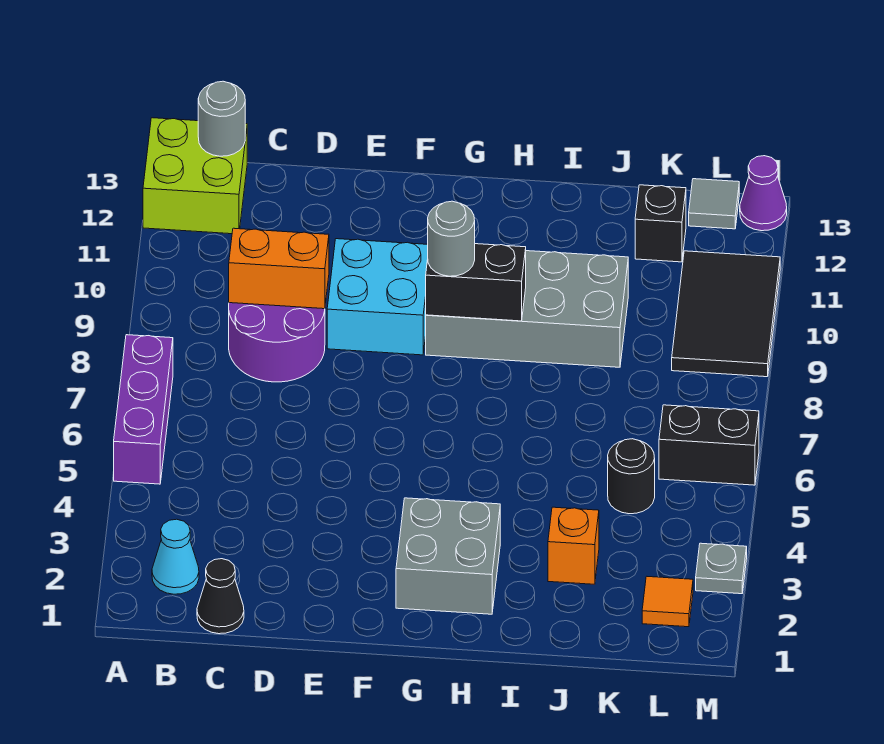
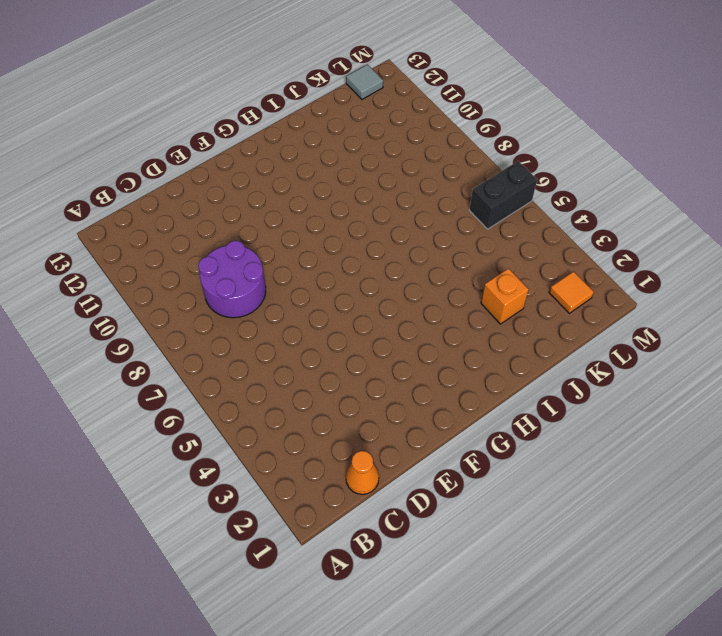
orange 1x1 cone [346,451,379,494] -> black 1x1 cone [197,559,244,634]
none -> purple 1x3 brick [114,335,173,484]
none -> lime 2x2 brick [143,118,247,234]
none -> cyan 1x1 cone [152,519,199,594]

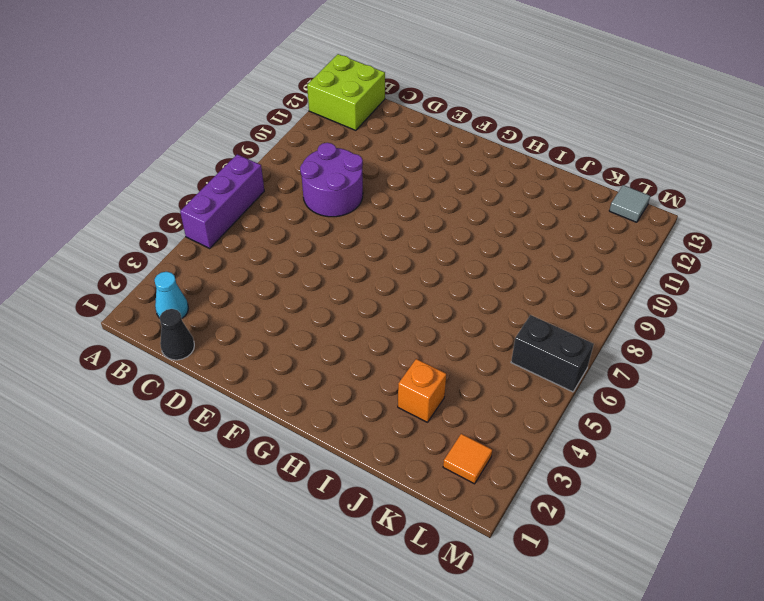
none -> cyan 2x2 brick [327,239,428,355]
none -> grey 2x2 brick [396,498,500,614]
none -> grey 2x4 brick [426,251,628,367]

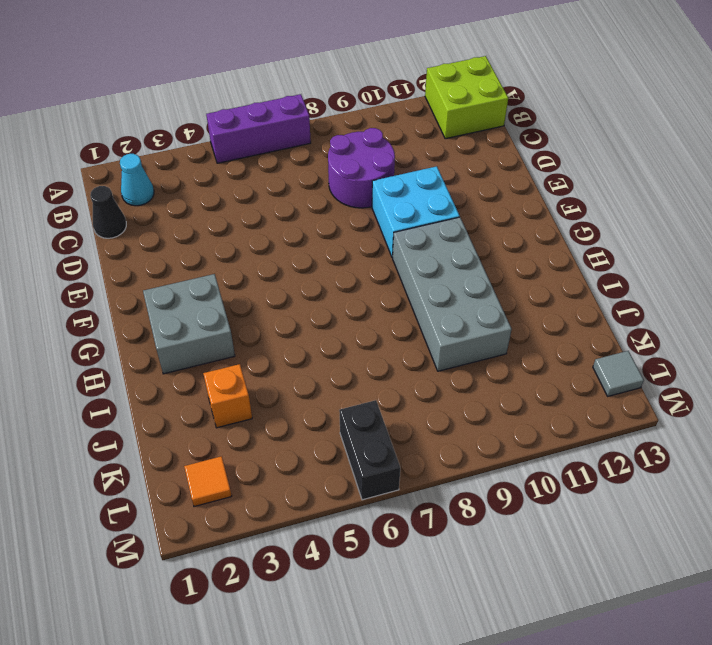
none -> black 1x1 round brick [608,439,655,514]
none -> black 1x1 brick [635,185,686,262]
none -> black 2x3 tile [672,251,780,377]

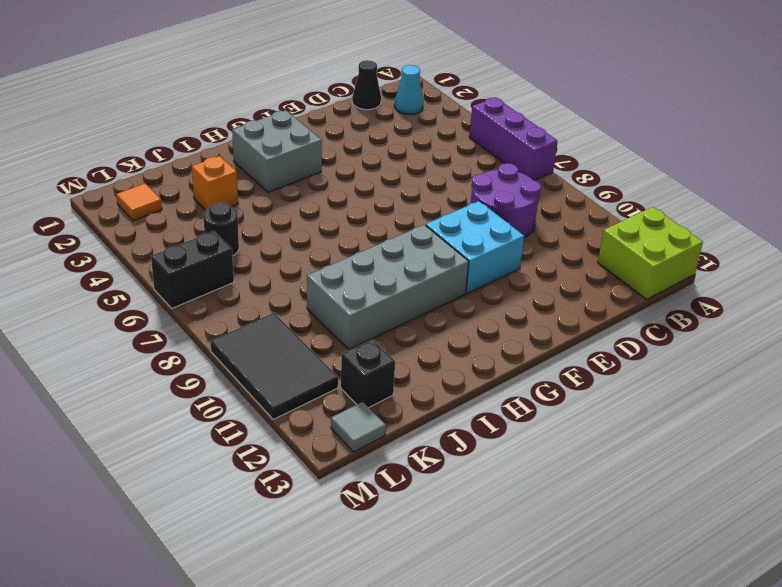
none -> grey 1x1 plate [696,543,747,594]
none -> purple 1x1 cone [740,156,787,231]
none -> grey 1x1 round brick [198,81,245,156]

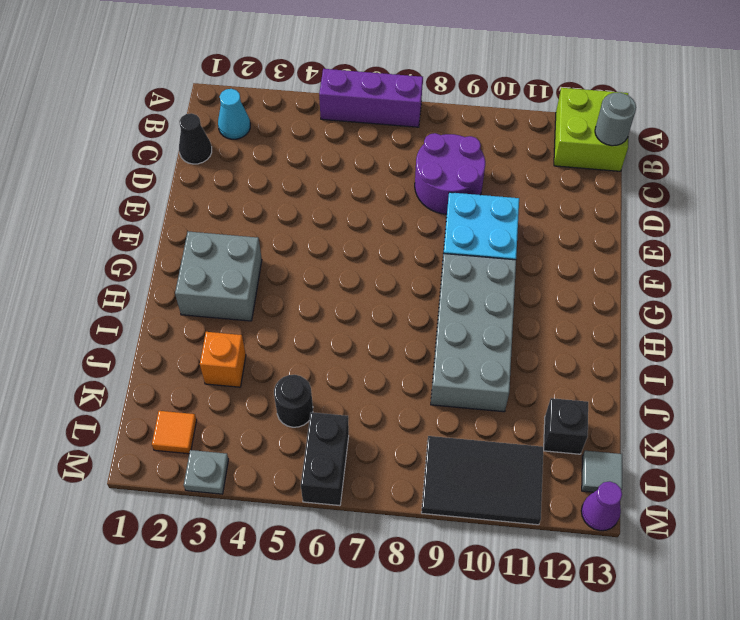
none -> orange 1x2 brick [229,228,329,309]
none -> black 1x2 brick [426,244,526,321]
none -> grey 1x1 round brick [428,201,475,276]

